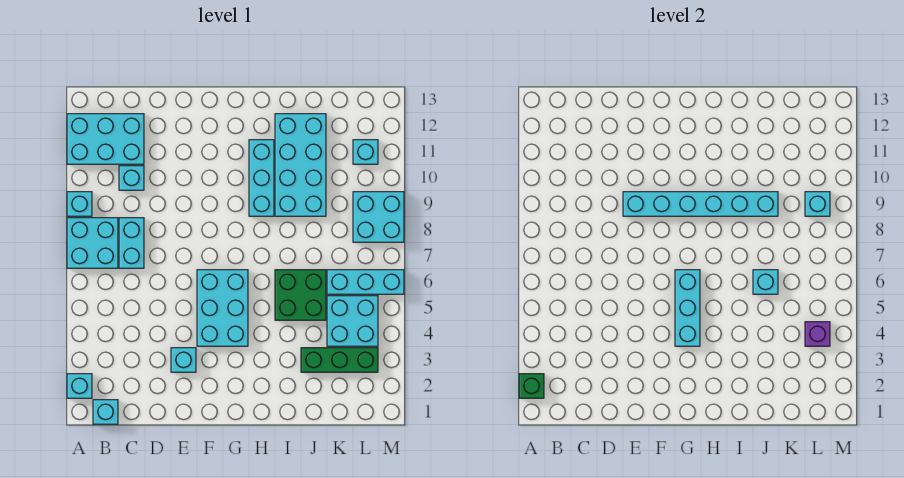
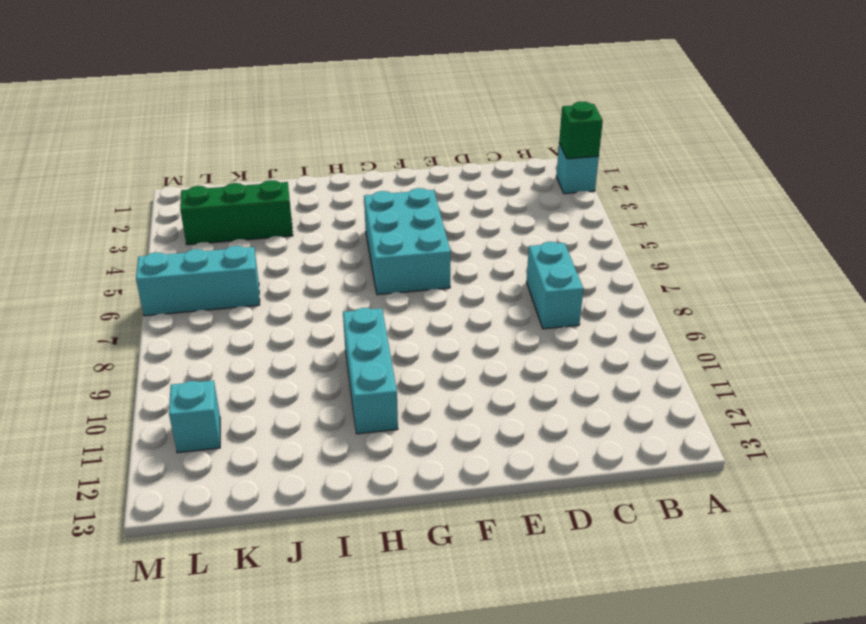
none -> cyan 2x2 brick [67,218,118,268]
none -> cyan 1x1 brick [67,192,92,216]
none -> cyan 2x3 brick [67,114,144,164]

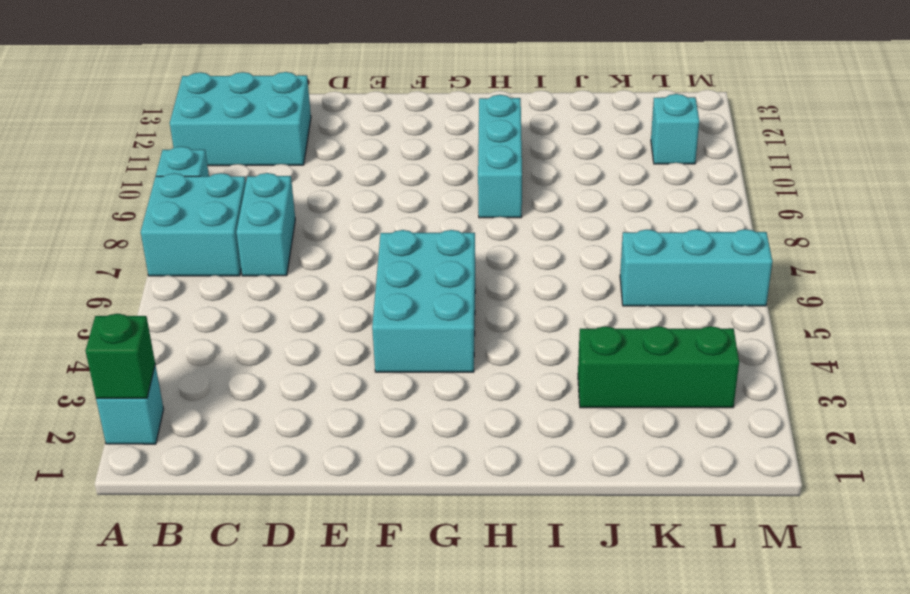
none -> cyan 1x1 brick [93,400,118,424]
none -> cyan 1x1 brick [119,166,144,190]
none -> cyan 1x1 brick [171,348,196,372]

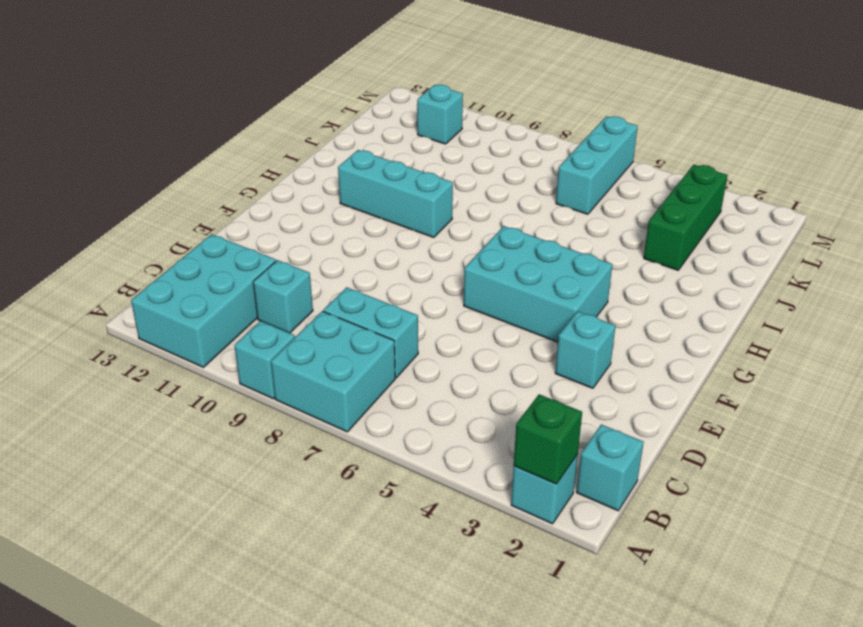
none -> green 2x2 brick [275,270,326,320]
none -> cyan 2x4 brick [275,114,326,216]
none -> cyan 2x2 brick [327,296,378,346]

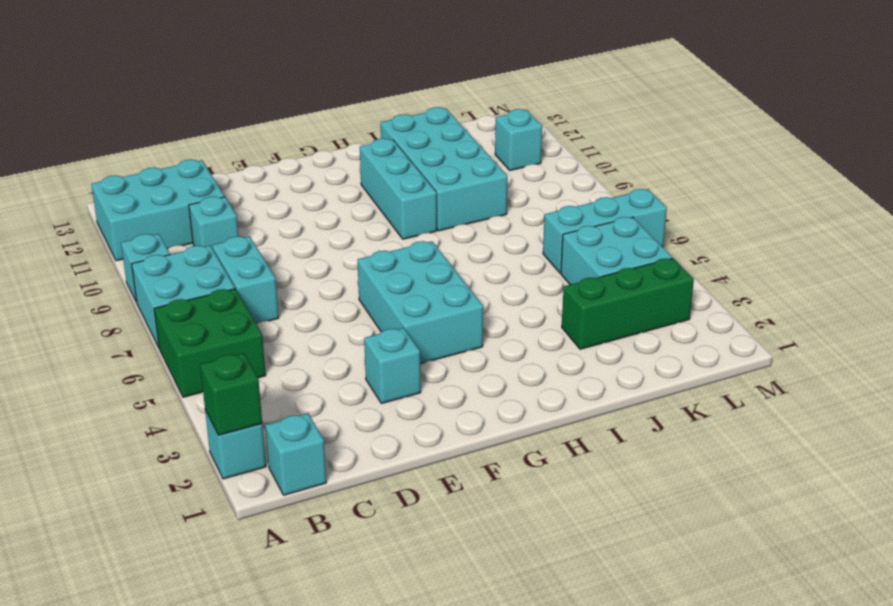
green 2x2 brick [154,289,266,397] -> green 2x2 brick moved to [275,270,326,320]
none -> cyan 2x2 brick [353,192,404,242]
none -> cyan 1x6 brick [623,192,778,216]
none -> cyan 1x3 brick [675,270,700,346]

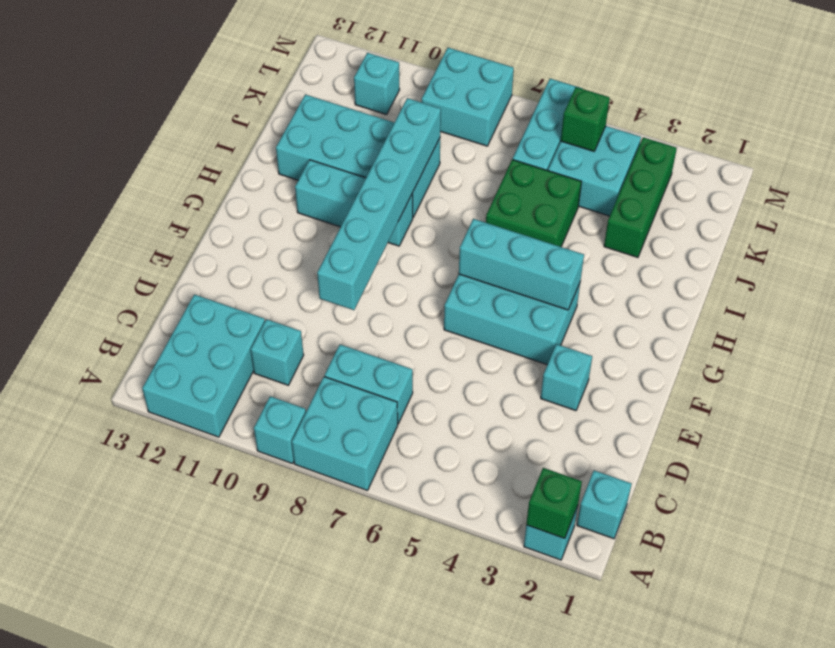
green 1x1 brick [561,87,610,151] -> none
none -> cyan 1x1 brick [753,270,778,294]
none -> purple 1x1 brick [805,322,830,346]
none -> cyan 1x1 brick [805,192,830,216]

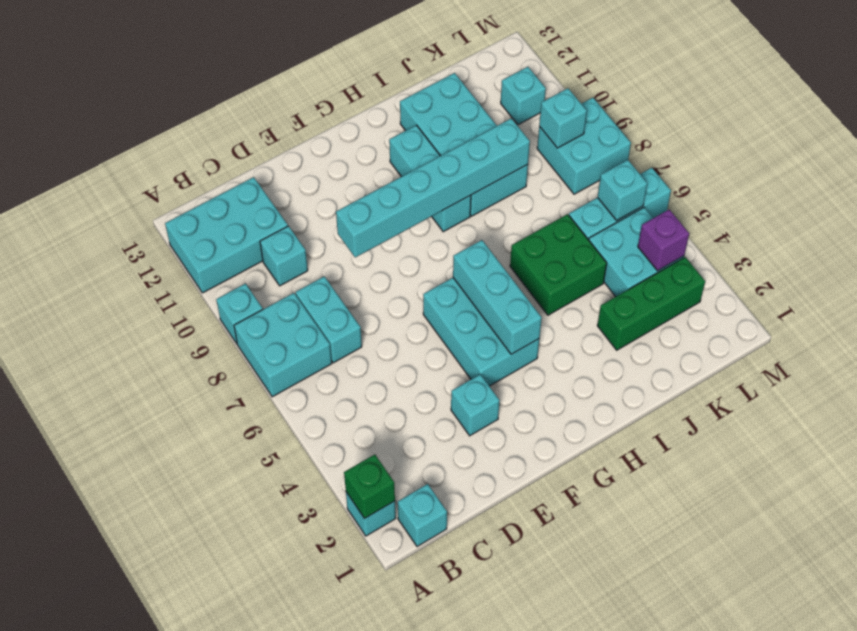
cyan 1x1 brick [597,160,647,221] -> cyan 1x1 brick moved to [753,270,778,294]

